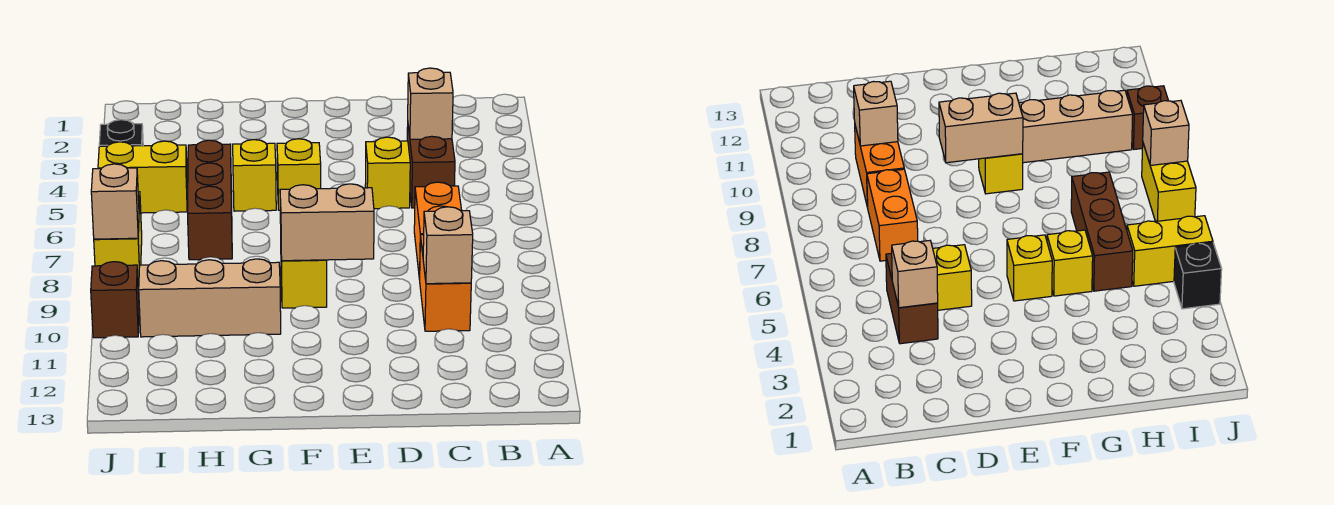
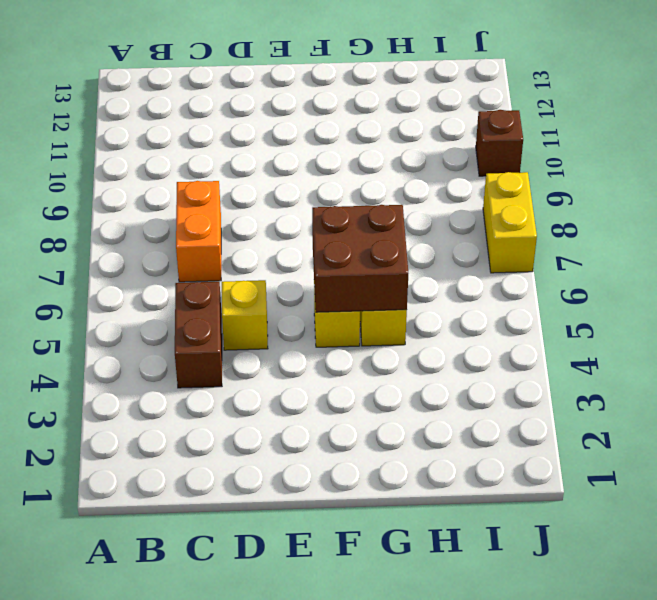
brown 2x2 brick [312,205,408,312] -> none
none -> orange 1x2 brick [420,235,471,331]
none -> yellow 1x1 brick [281,259,327,308]
none -> tan 1x3 brick [139,259,281,337]

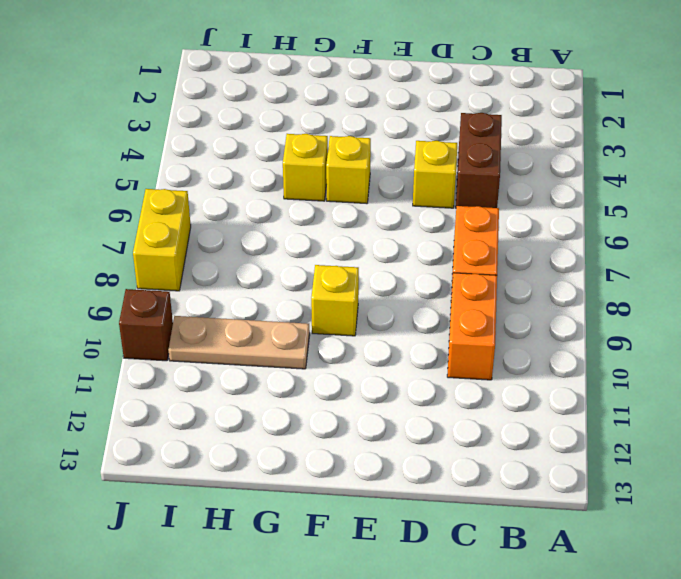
tan 1x3 plate [168,316,310,369] -> tan 1x3 brick [139,259,281,337]
none -> brown 1x3 brick [188,140,232,260]
none -> yellow 1x2 brick [98,141,187,213]
none -> black 1x1 brick [99,120,143,146]

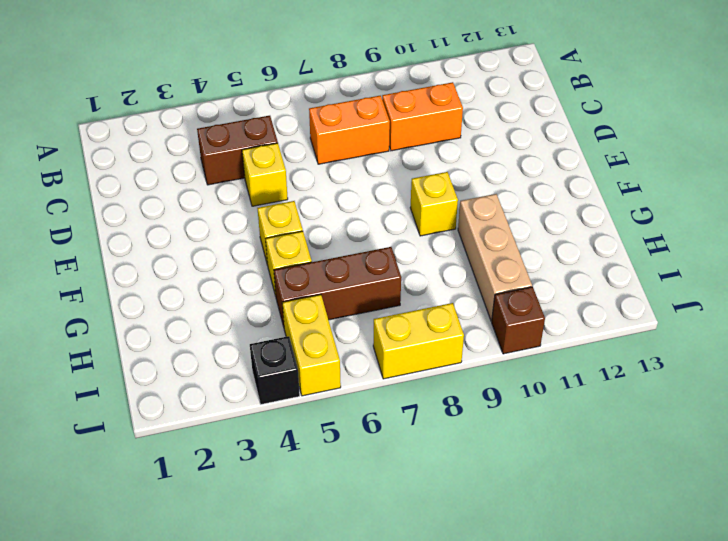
none -> tan 1x1 brick [408,68,453,139]
none -> tan 1x1 brick [423,207,473,284]
none -> tan 1x2 brick [280,184,374,261]

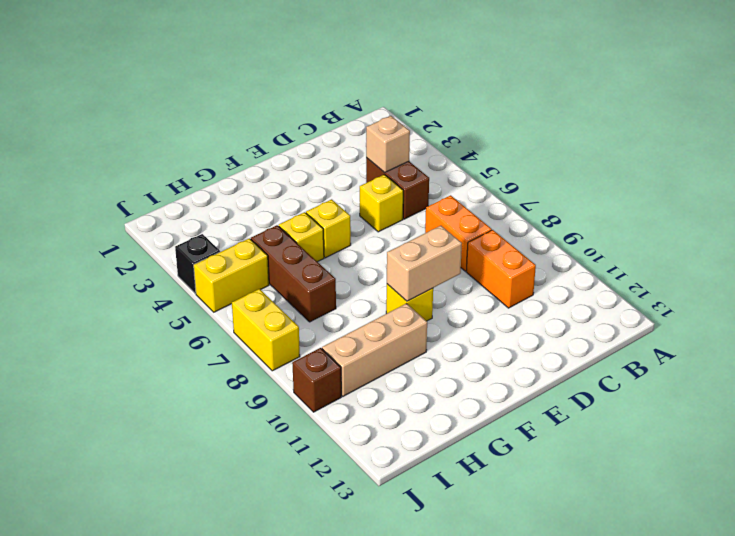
none -> tan 1x1 brick [423,207,473,284]
none -> tan 1x1 brick [91,164,139,239]

